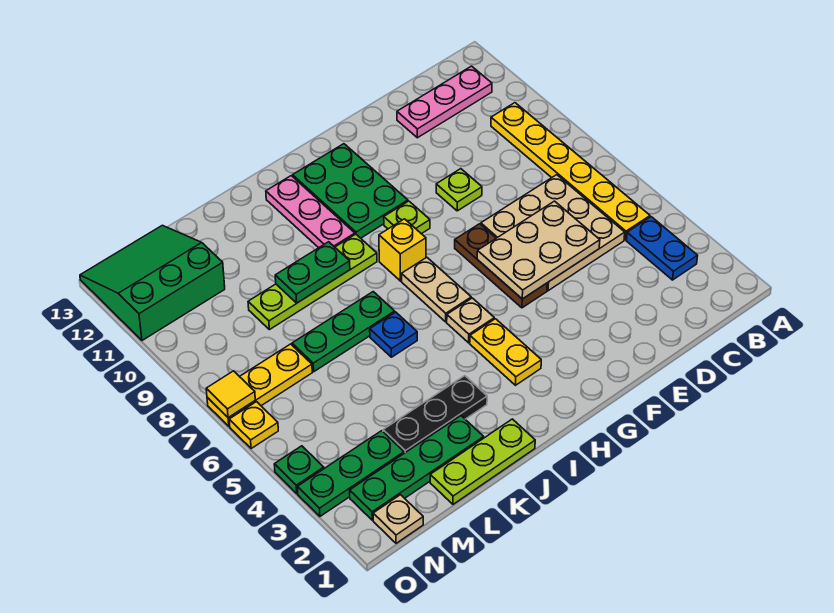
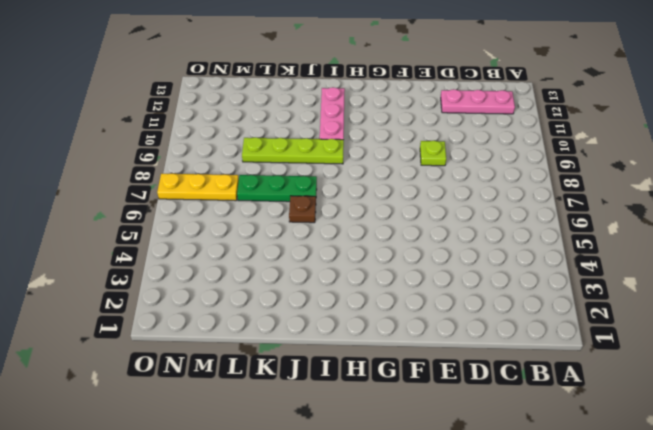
brown 1x1 plate [289,196,316,223] -> blue 1x1 plate [370,312,417,357]
none -> blue 1x2 plate [626,217,698,280]
none -> yellow 1x6 plate [491,103,650,240]
none -> tan 3x3 plate [481,175,625,291]

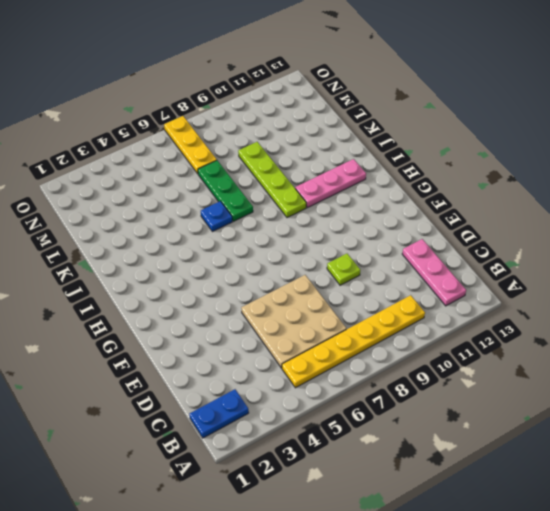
blue 1x2 plate [190,389,249,438] -> blue 1x2 plate moved to [626,217,698,280]
none -> brown 1x3 plate [455,224,547,308]
none -> lime 1x1 plate [384,201,430,234]
none -> green 2x3 plate [293,144,408,238]

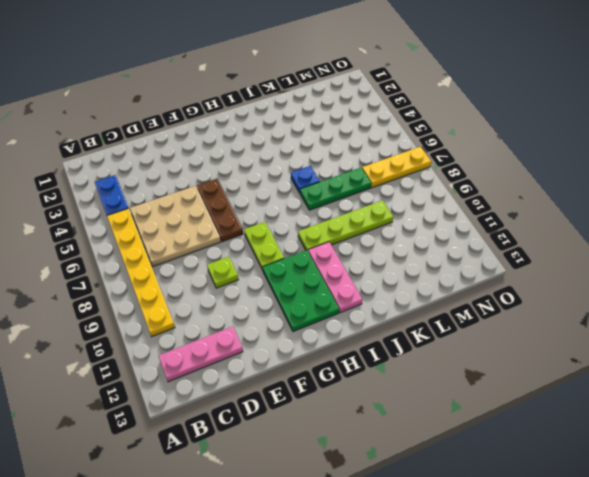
lime 1x2 plate [244,222,284,270] -> lime 1x1 plate [384,201,430,234]
none -> yellow 1x2 plate [470,319,541,385]
none -> tan 1x1 plate [447,298,494,343]
none -> tan 1x2 plate [402,257,471,322]

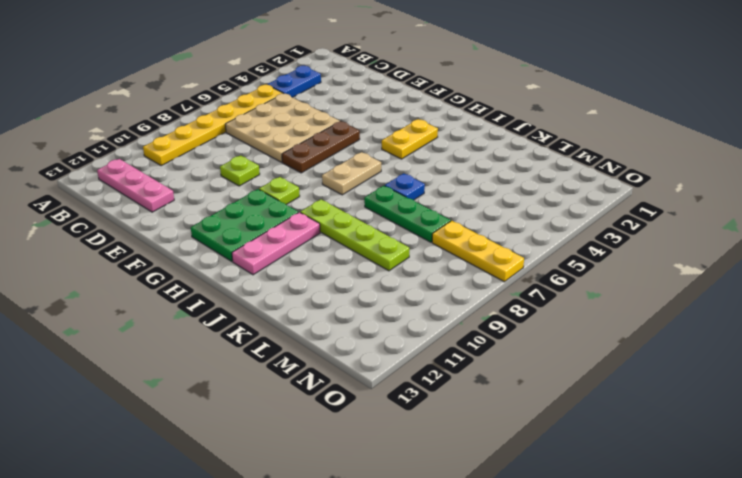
none -> tan 1x1 plate [447,298,494,343]
none -> yellow 1x1 brick [379,219,426,281]
none -> lime 1x3 plate [430,419,535,504]

